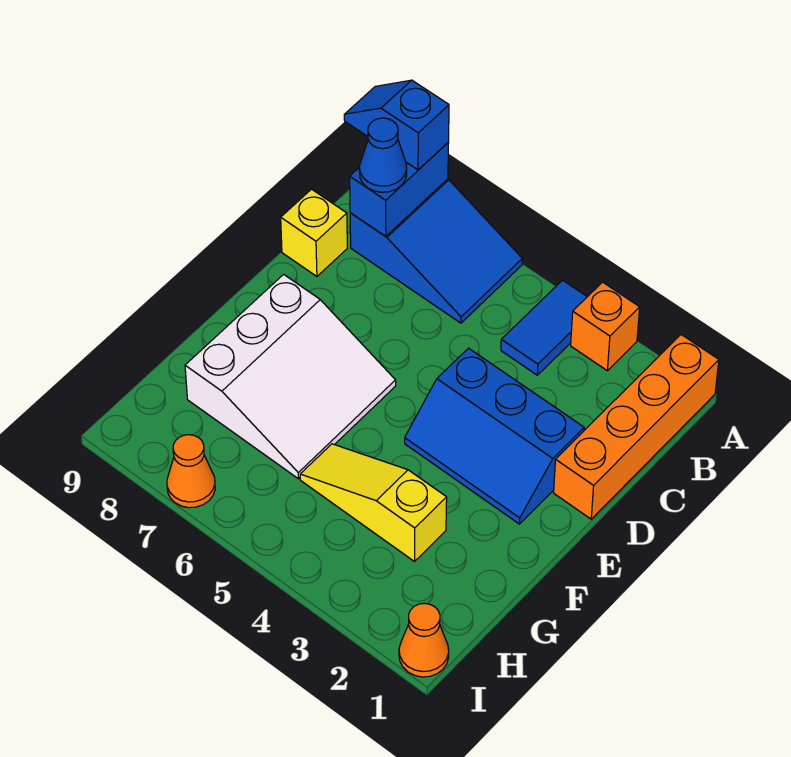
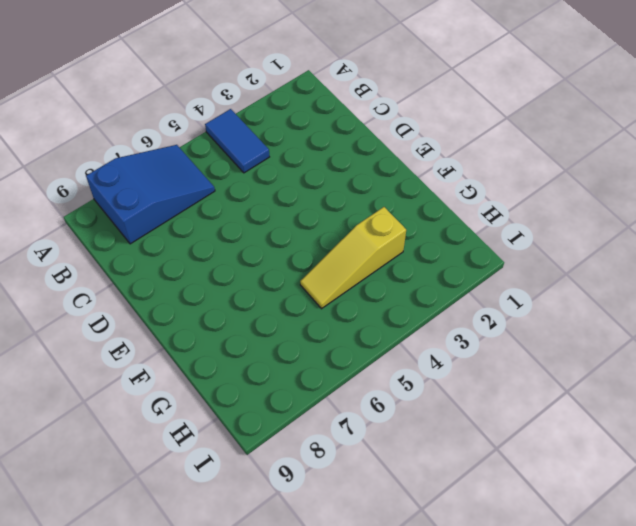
none -> orange 1x4 brick [554,335,719,519]
none -> orange 1x1 brick [571,282,640,371]
none -> yellow 1x1 brick [281,189,347,276]

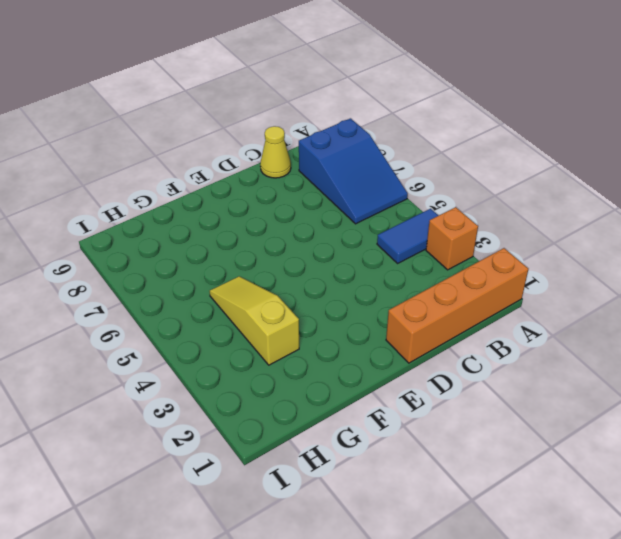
yellow 1x1 cone [260,126,291,178] -> yellow 1x1 brick [281,189,347,276]
none -> blue 2x3 slope [405,348,584,524]
none -> white 3x3 slope [185,274,396,479]
none -> orange 1x1 cone [399,603,449,677]

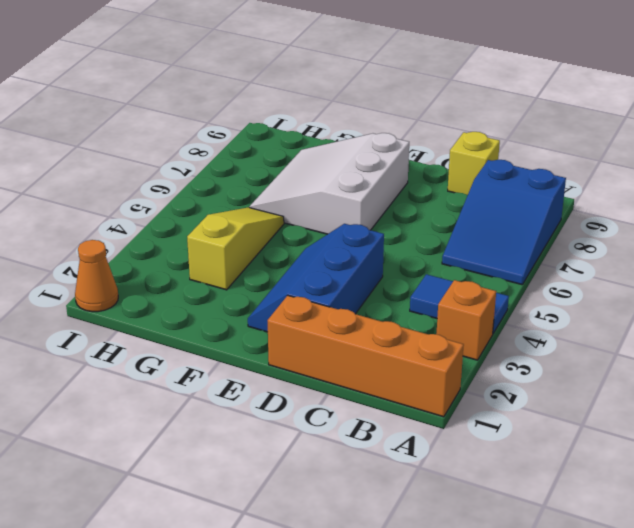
white 3x3 slope [249,133,409,234] -> white 3x3 slope turned to [185,274,396,479]
none -> orange 1x1 cone [167,435,215,508]
none -> blue 1x2 brick [350,143,448,236]
none -> blue 1x2 slope [344,80,449,170]

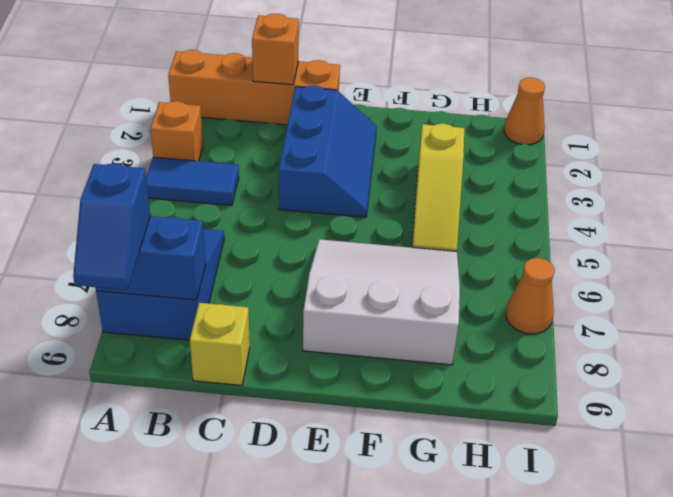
orange 1x1 brick [252,14,299,85] -> none
none -> blue 1x1 cone [359,118,407,192]

